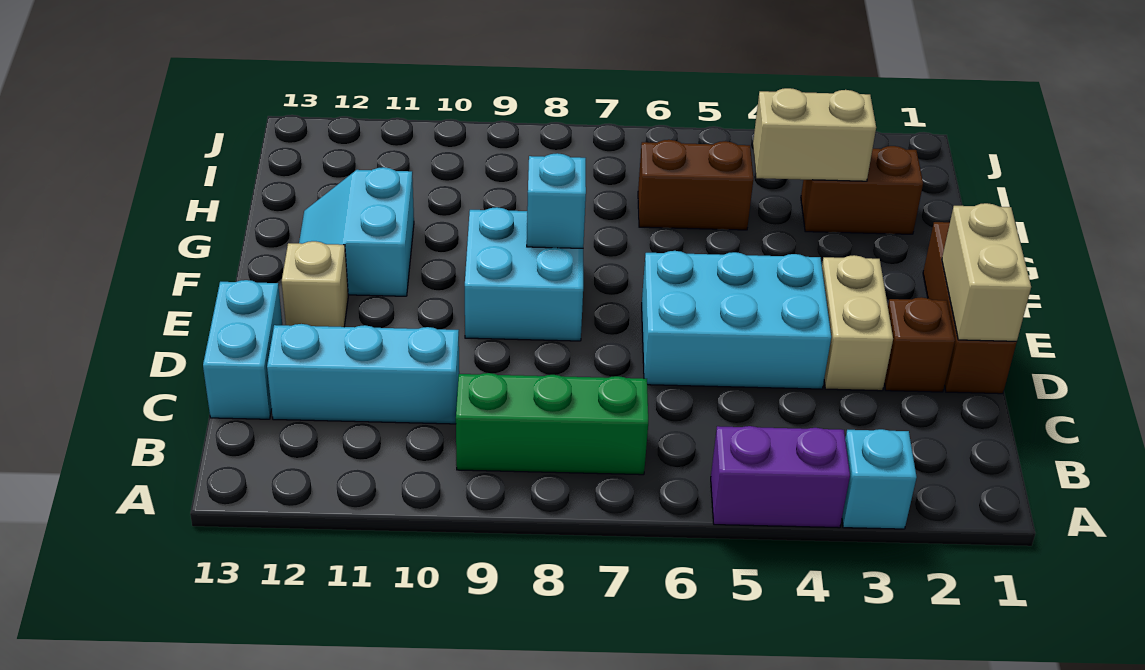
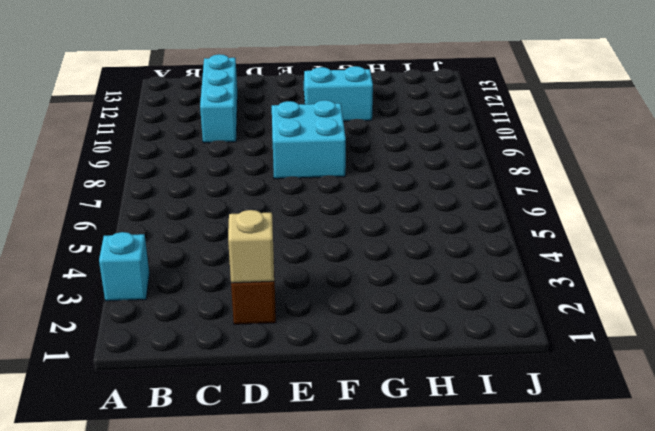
tan 1x1 brick [228,210,274,283] -> tan 1x1 brick moved to [282,241,348,327]
none -> purple 1x2 brick [711,426,850,528]
none -> green 1x3 brick [456,373,648,475]
none -> cyan 1x2 brick [203,280,282,419]

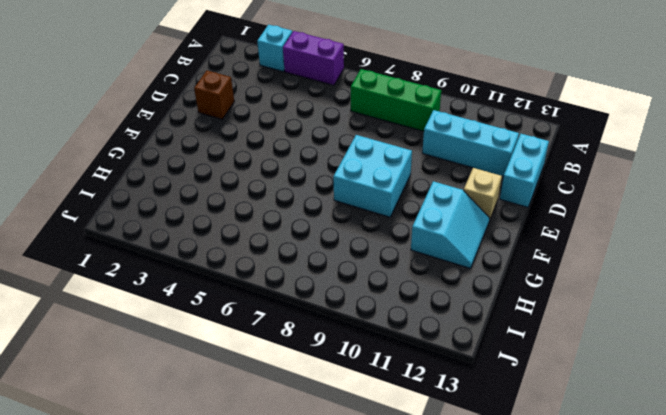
none -> brown 1x3 brick [923,222,1017,394]
none -> tan 1x2 brick [822,255,893,391]
none -> cyan 2x3 brick [642,251,831,389]

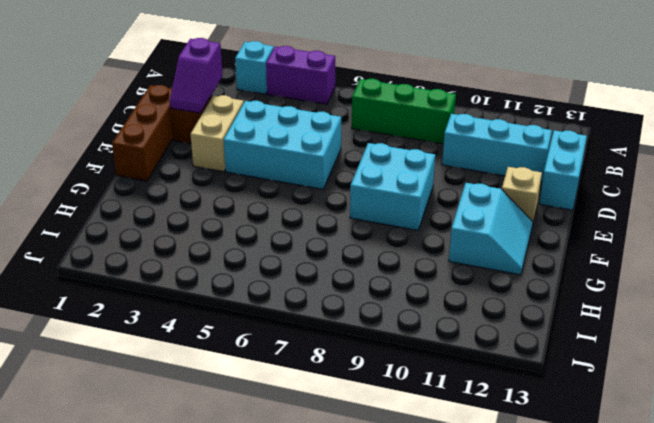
purple 1x2 slope [170,38,223,113] -> none
none -> brown 1x2 brick [801,146,923,234]
none -> brown 1x2 brick [638,140,753,230]
none -> tan 1x2 brick [942,203,1031,341]

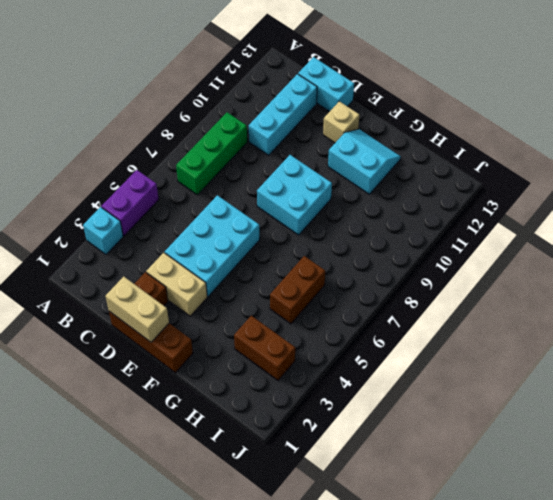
brown 1x2 brick [234,316,295,380] -> brown 1x2 brick turned to [801,146,923,234]
none -> cyan 1x1 brick [527,153,586,248]
none -> tan 1x2 brick [753,88,876,181]

